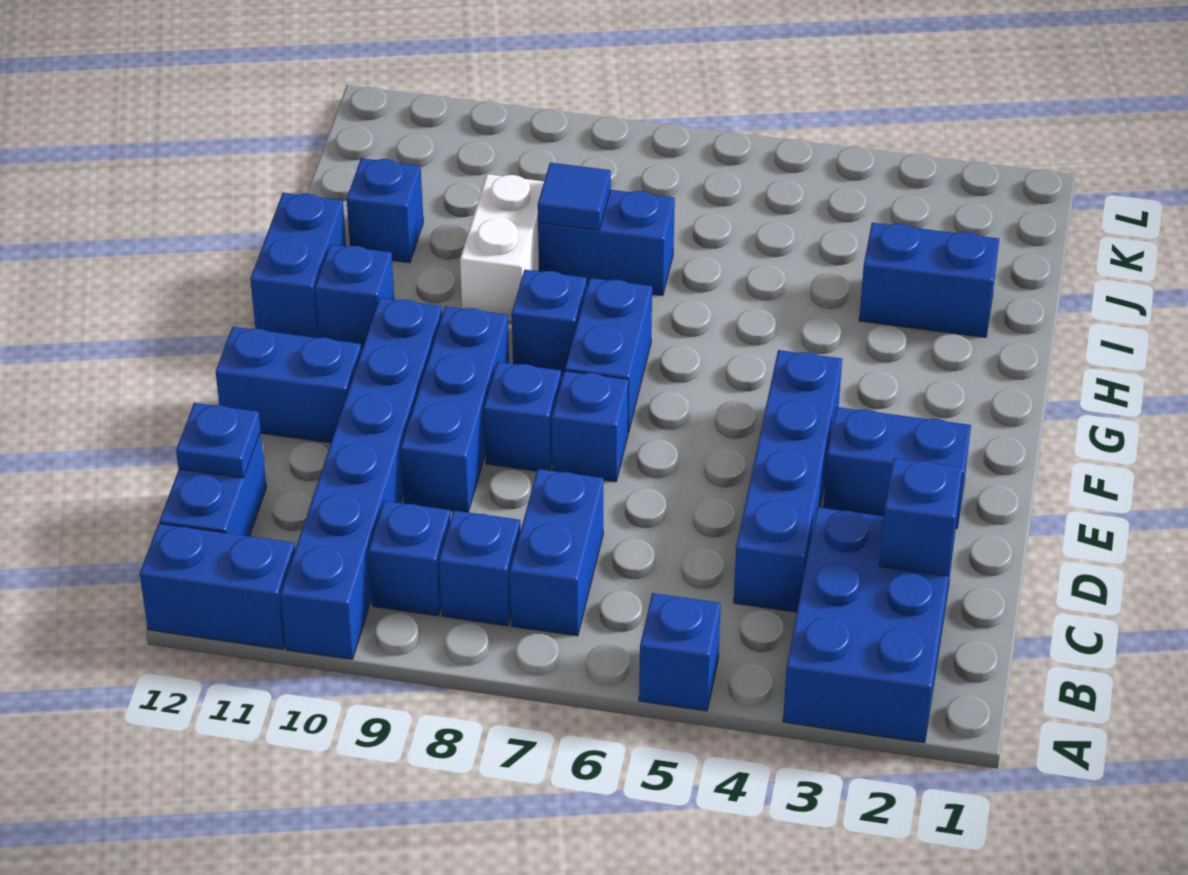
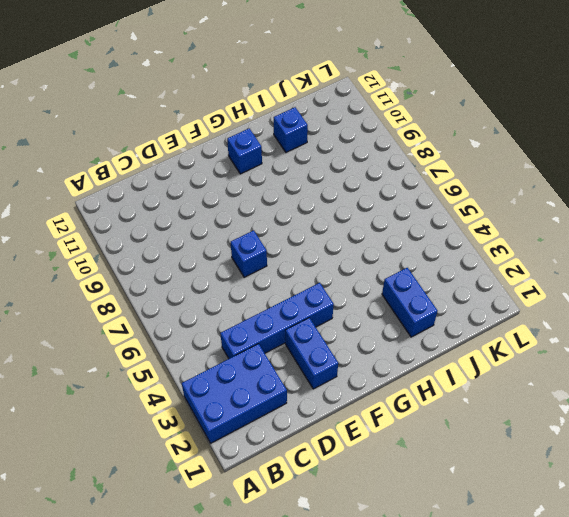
none -> blue 1x1 brick [639,593,721,711]
none -> blue 1x6 brick [281,298,442,659]
none -> blue 1x2 brick [140,523,295,649]

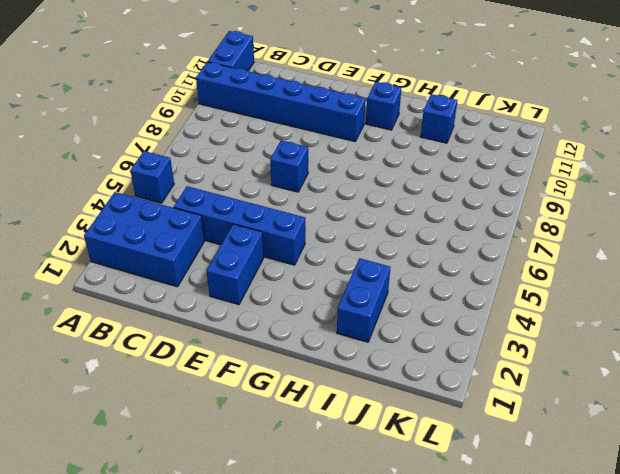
none -> blue 1x2 brick [510,469,604,636]
none -> blue 1x1 brick [439,511,520,626]
none -> blue 1x1 brick [369,501,451,616]

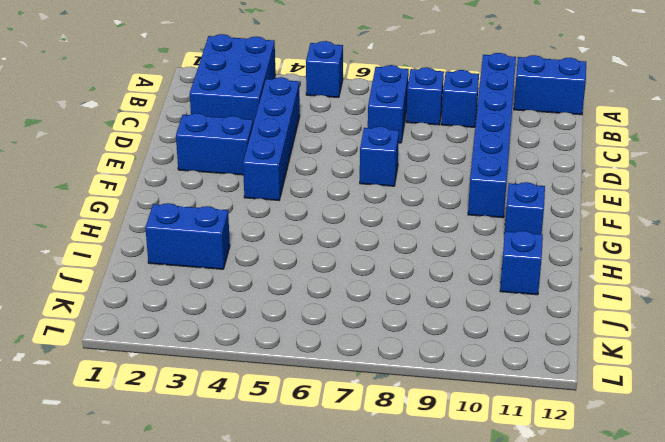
none -> blue 1x2 brick [159,432,267,536]
none -> blue 1x3 brick [401,306,509,512]
none -> blue 1x1 brick [484,362,561,471]

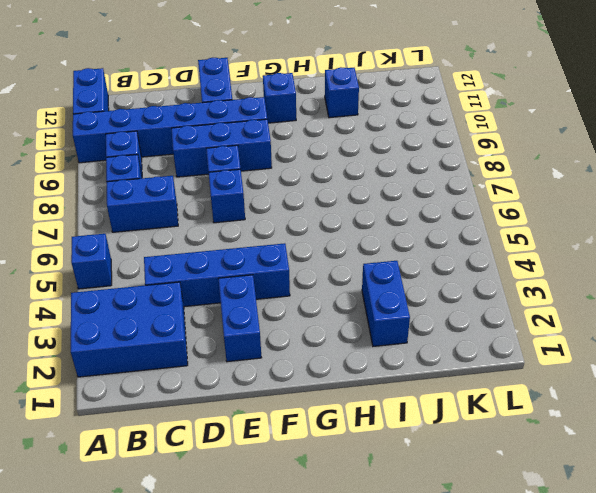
none -> blue 1x2 brick [159,432,267,536]
none -> blue 1x2 brick [565,278,652,433]
none -> blue 1x1 brick [512,270,587,376]

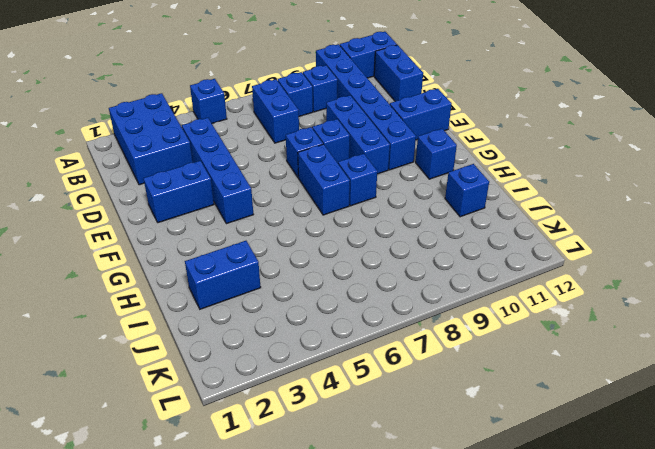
none -> blue 1x2 brick [250,193,346,338]
none -> white 1x2 brick [460,174,544,322]
none -> blue 1x2 brick [538,190,675,296]

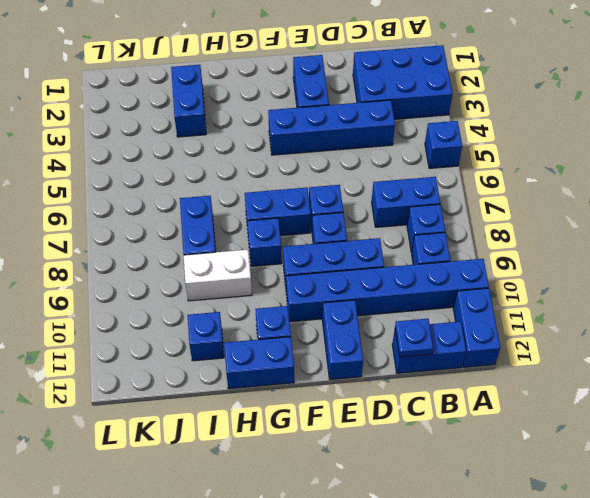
none -> blue 1x1 brick [879,458,962,576]
none -> blue 1x1 tile [538,163,611,230]

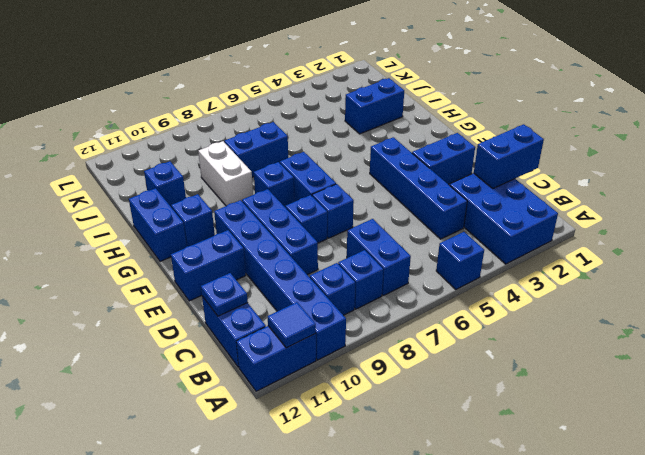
blue 1x1 tile [268,302,316,348] -> blue 1x1 tile moved to [538,163,611,230]
blue 1x2 brick [474,124,544,189] -> blue 1x1 brick [879,458,962,576]

